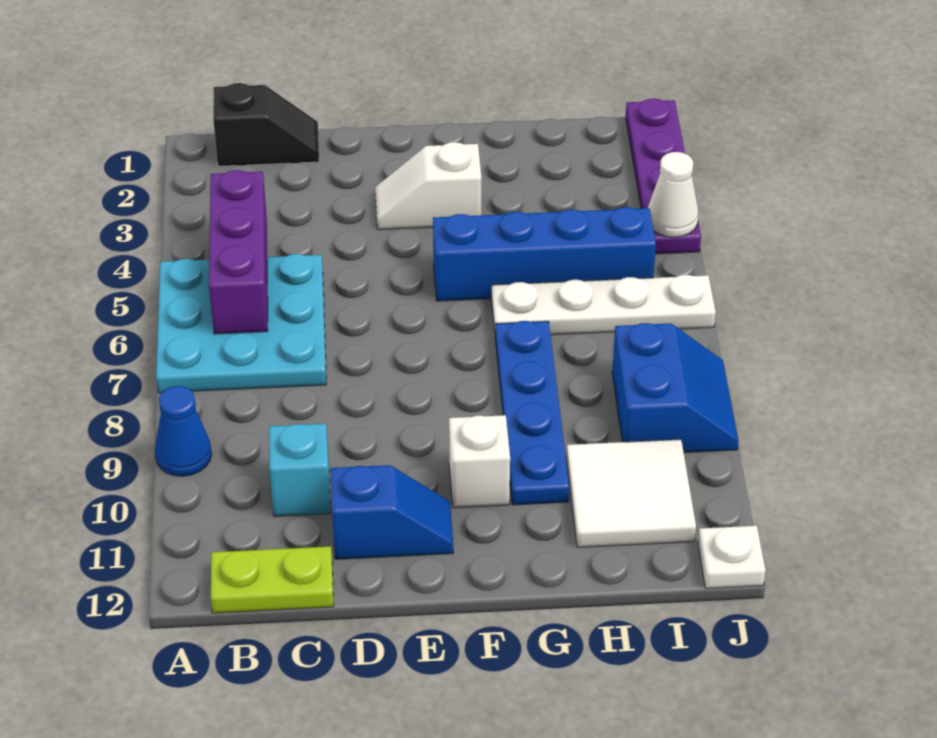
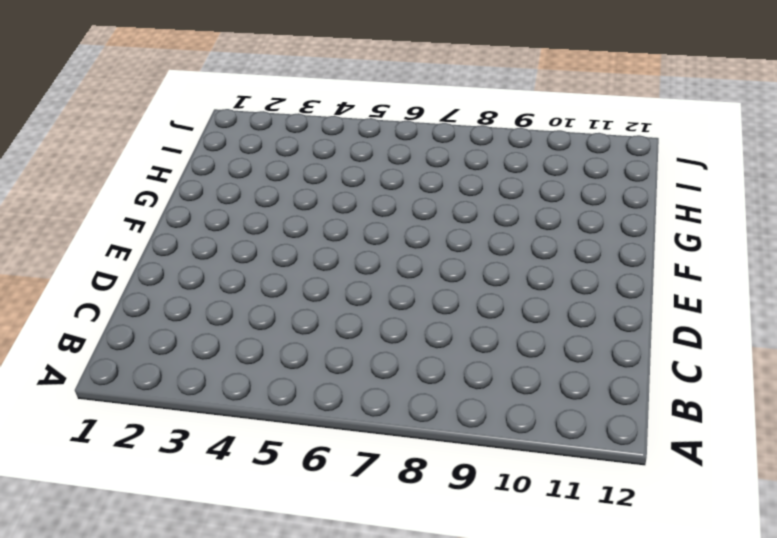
none -> cyan 3x3 plate [156,254,326,393]
none -> blue 1x1 cone [155,386,212,476]
none -> black 1x2 slope [213,83,319,166]

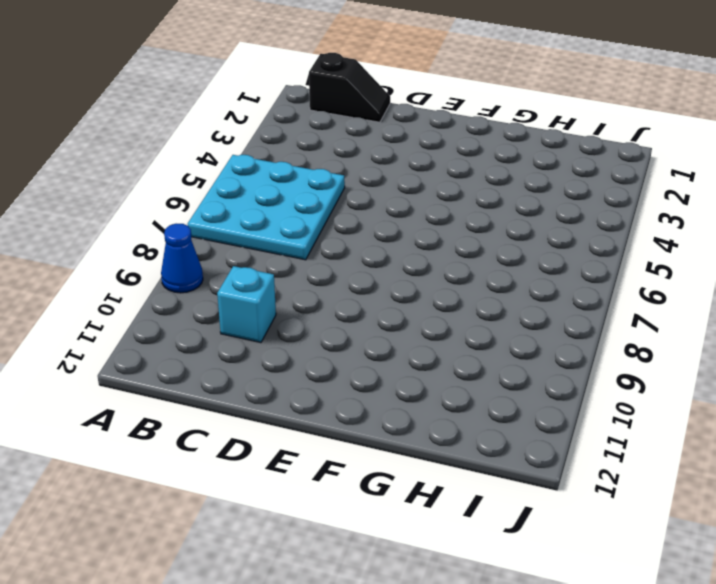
none -> lime 1x2 plate [211,546,334,613]
none -> blue 1x2 slope [331,465,453,559]
none -> white 1x2 slope [375,142,481,229]

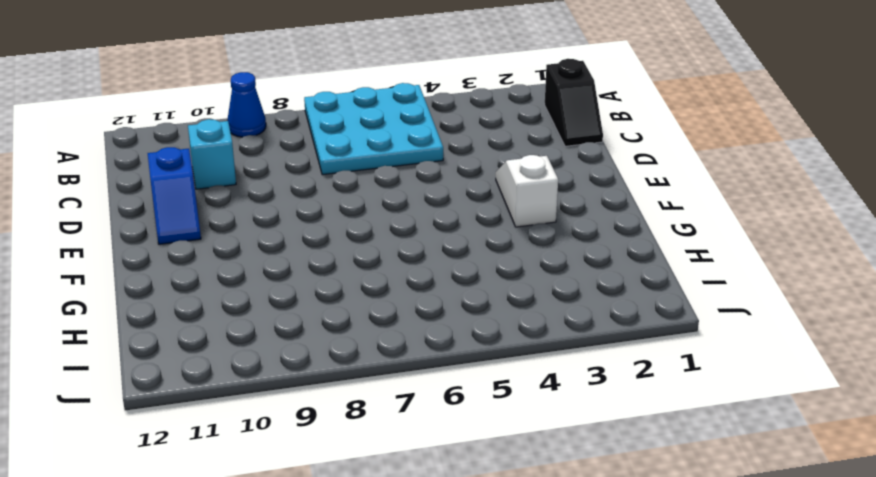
none -> lime 1x2 plate [211,546,334,613]
none -> blue 1x4 brick [433,207,656,301]
none -> white 1x1 brick [449,415,510,508]

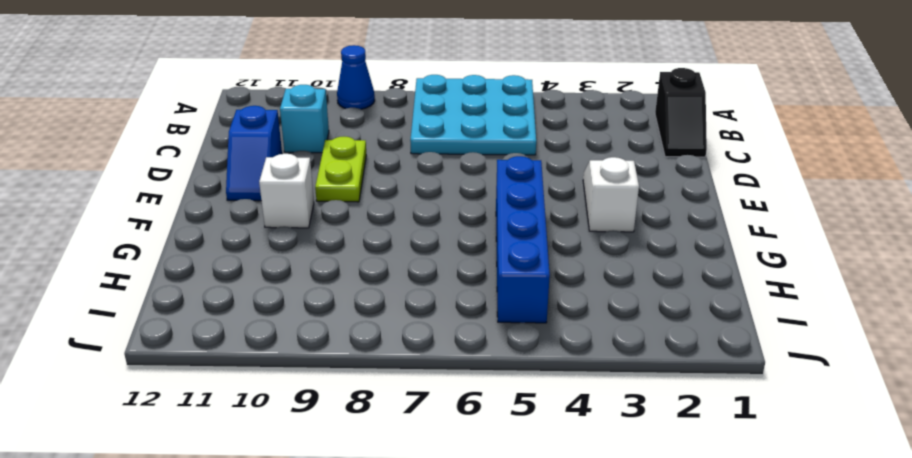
lime 1x2 plate [315,137,366,202] -> lime 1x2 plate moved to [211,546,334,613]
none -> white 1x4 plate [491,275,716,335]
none -> blue 1x4 plate [495,321,569,505]
none -> white 2x2 tile [566,439,696,547]

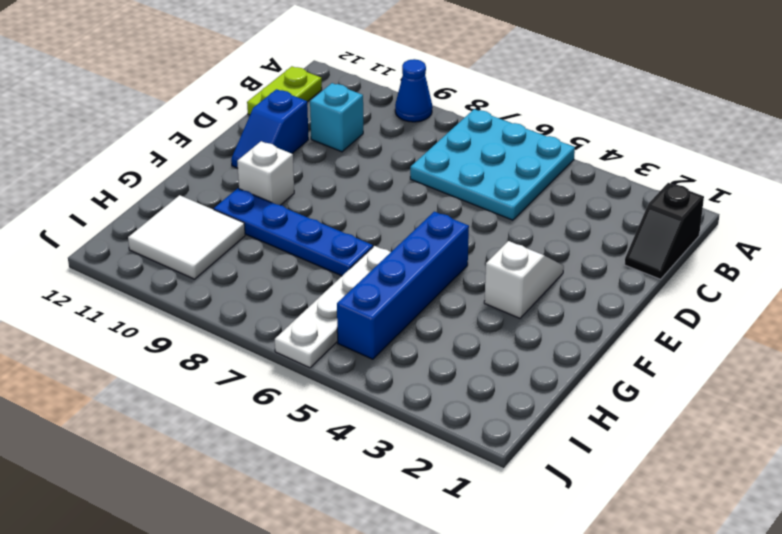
none -> blue 2x2 slope [612,323,739,452]
none -> purple 1x4 plate [626,99,701,254]
none -> white 1x1 plate [698,526,766,588]

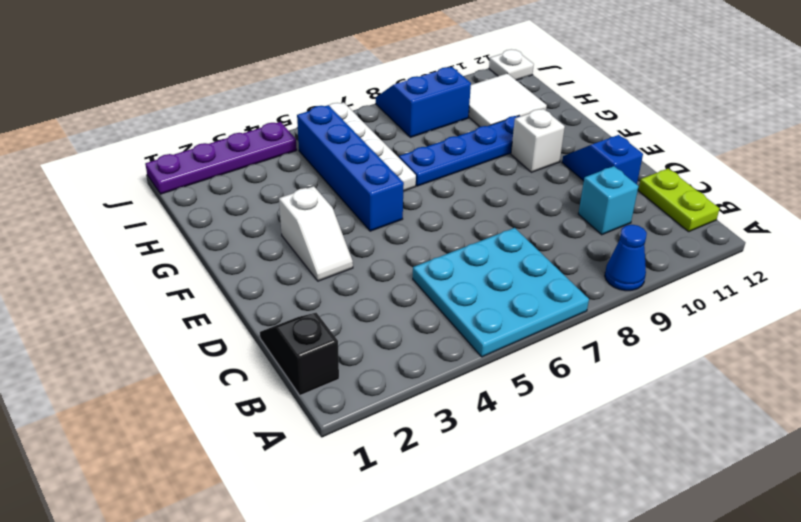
none -> purple 1x3 brick [209,170,268,334]
none -> white 1x1 cone [648,152,699,237]

